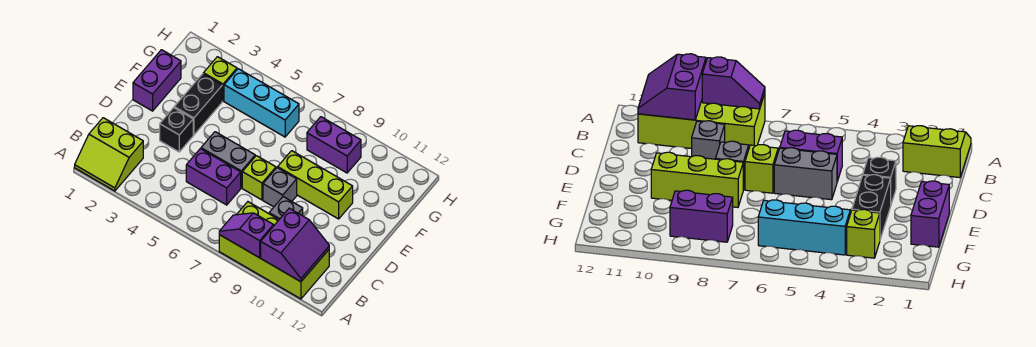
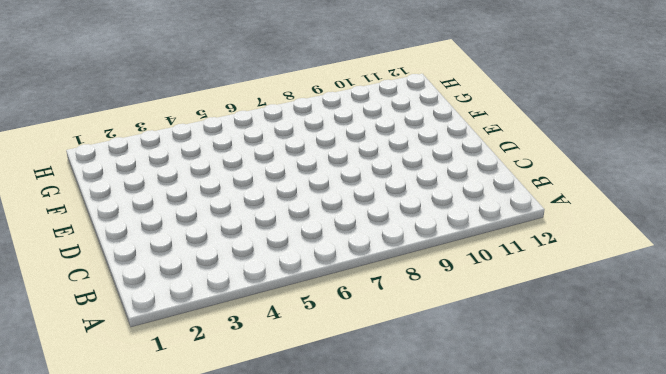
none -> lime 2x2 slope [75,118,143,191]
none -> lime 2x4 brick [219,202,329,299]
none -> purple 1x2 brick [186,149,241,205]

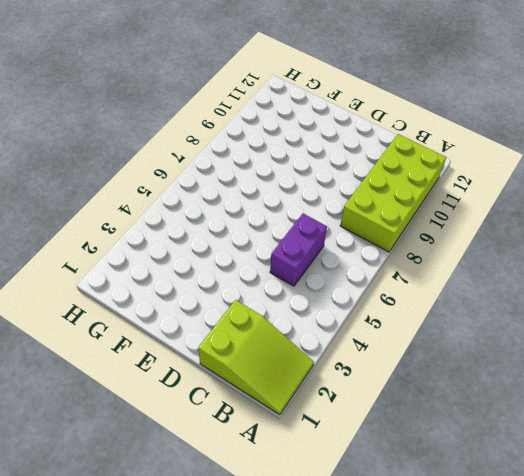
lime 2x3 slope [198,300,314,415] -> lime 2x2 slope [75,118,143,191]
none -> grey 1x1 brick [269,197,303,219]
none -> black 1x1 brick [160,108,193,152]
none -> grey 1x2 brick [201,132,255,188]

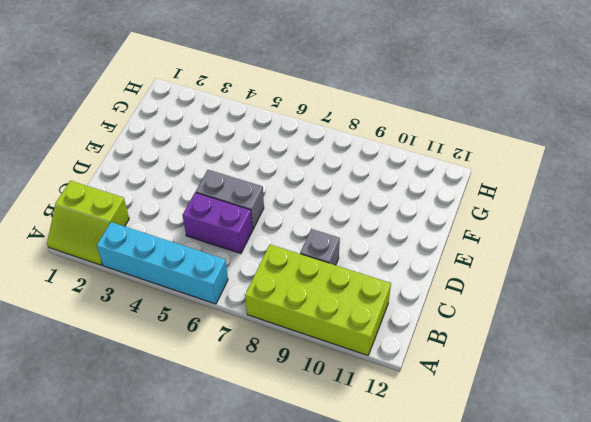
cyan 1x4 brick [97,222,228,304] -> none
none -> black 1x1 brick [160,108,193,152]
none -> lime 1x1 brick [242,156,276,200]
none -> grey 1x1 brick [263,168,297,207]

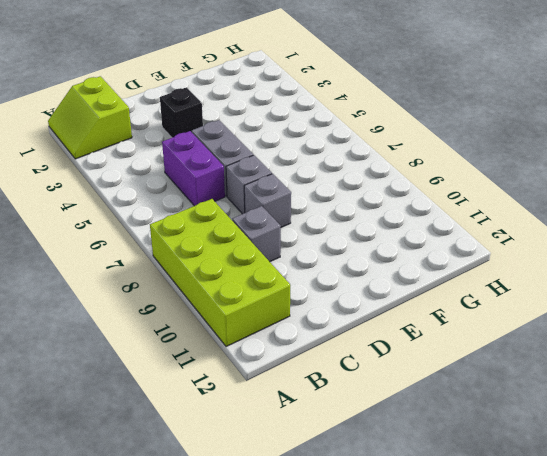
grey 1x1 brick [226,155,272,214] -> lime 1x1 brick [242,156,276,200]
none -> purple 1x2 brick [133,50,181,111]
none -> black 1x2 brick [174,74,222,135]
none -> lime 1x3 brick [278,151,353,219]

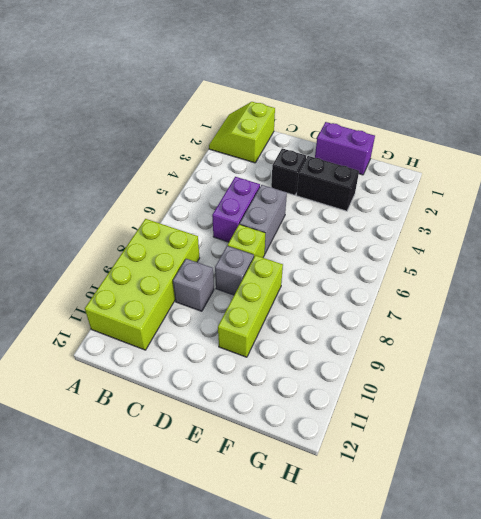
none -> lime 1x1 brick [203,57,237,101]
none -> cyan 1x3 brick [224,69,299,137]
none -> purple 1x2 brick [307,117,361,173]

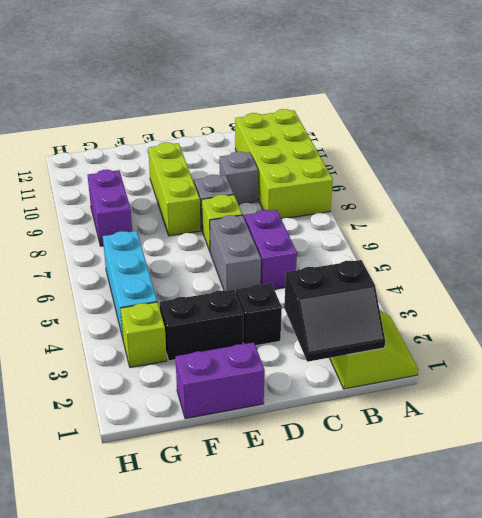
black 2x2 slope [284,260,385,362] -> none
none -> purple 1x2 slope [219,213,274,258]
none -> purple 2x2 slope [261,208,329,282]

